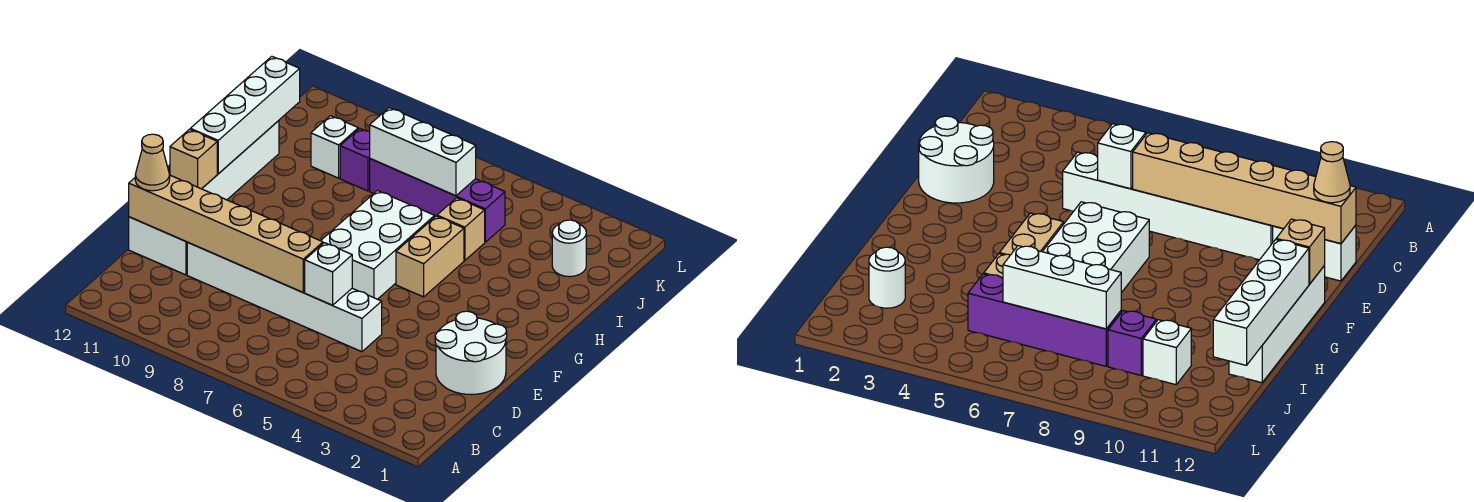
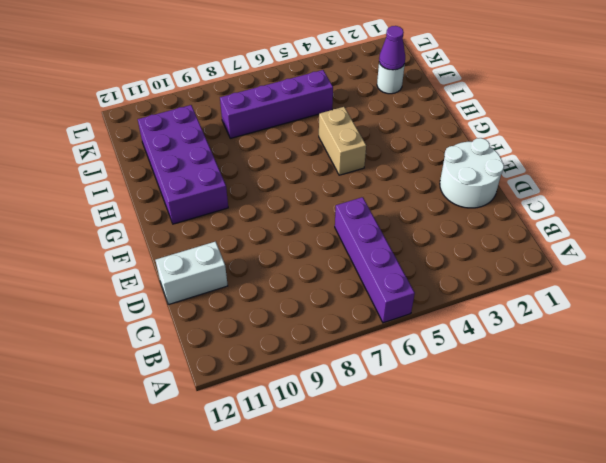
purple 1x4 brick [335,197,415,323] -> white 1x6 brick [187,243,382,352]
purple 2x4 brick [138,105,228,224] -> white 1x1 brick [311,116,358,178]
purple 1x1 cone [379,26,405,70] -> none
none -> white 2x3 brick [321,191,435,299]
none -> white 1x4 brick [202,121,279,200]
none -> tan 1x1 brick [437,198,485,260]

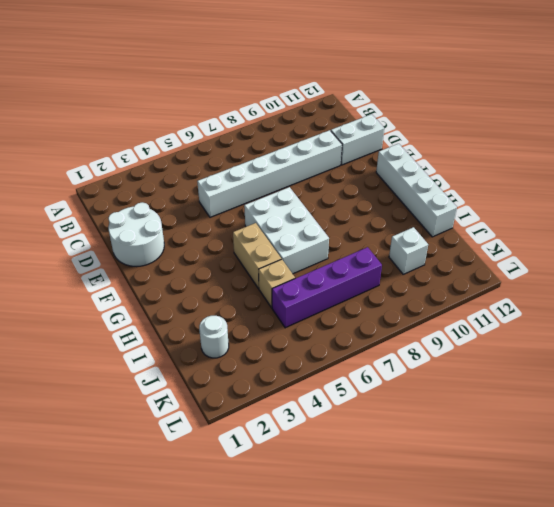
none -> purple 1x1 brick [340,129,370,191]
none -> white 1x1 brick [305,243,352,305]
none -> tan 1x6 brick [129,175,323,292]

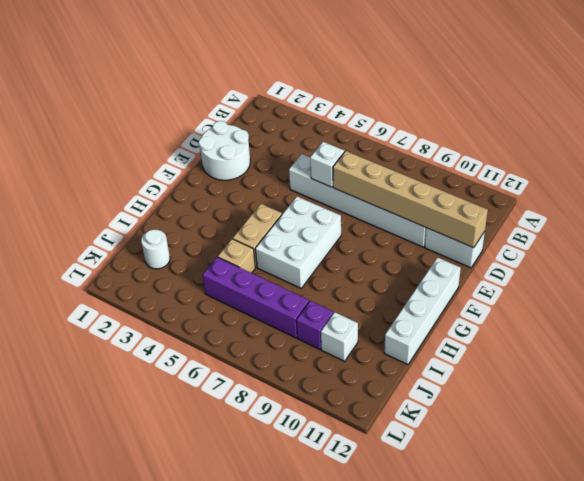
none -> tan 1x1 brick [170,129,217,189]
none -> white 1x4 brick [190,56,300,174]
none -> white 1x3 brick [370,108,476,196]

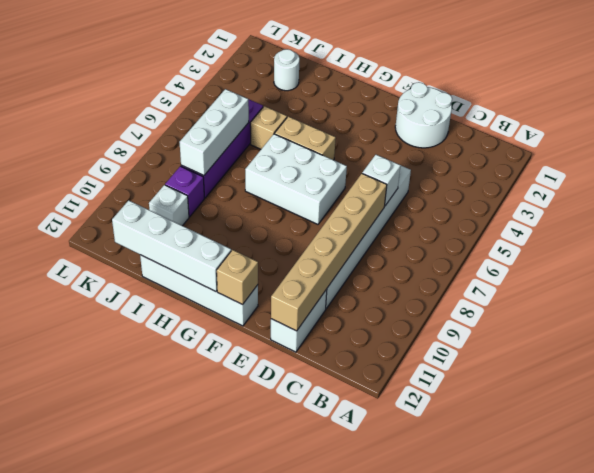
none -> tan 1x1 cone [135,134,170,191]

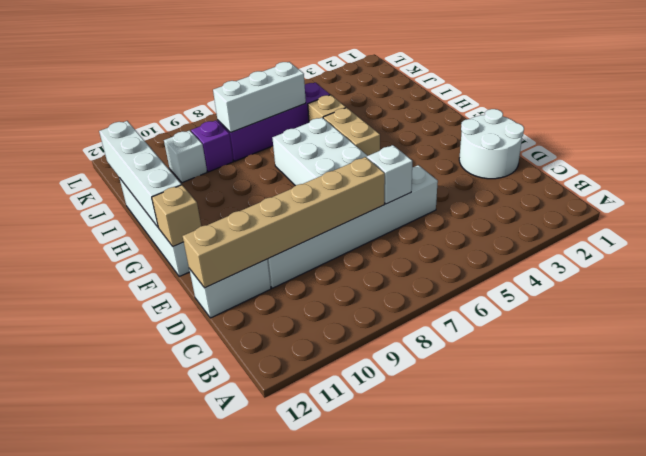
none -> white 1x1 round brick [552,220,586,277]
none -> tan 1x1 cone [135,134,170,191]

